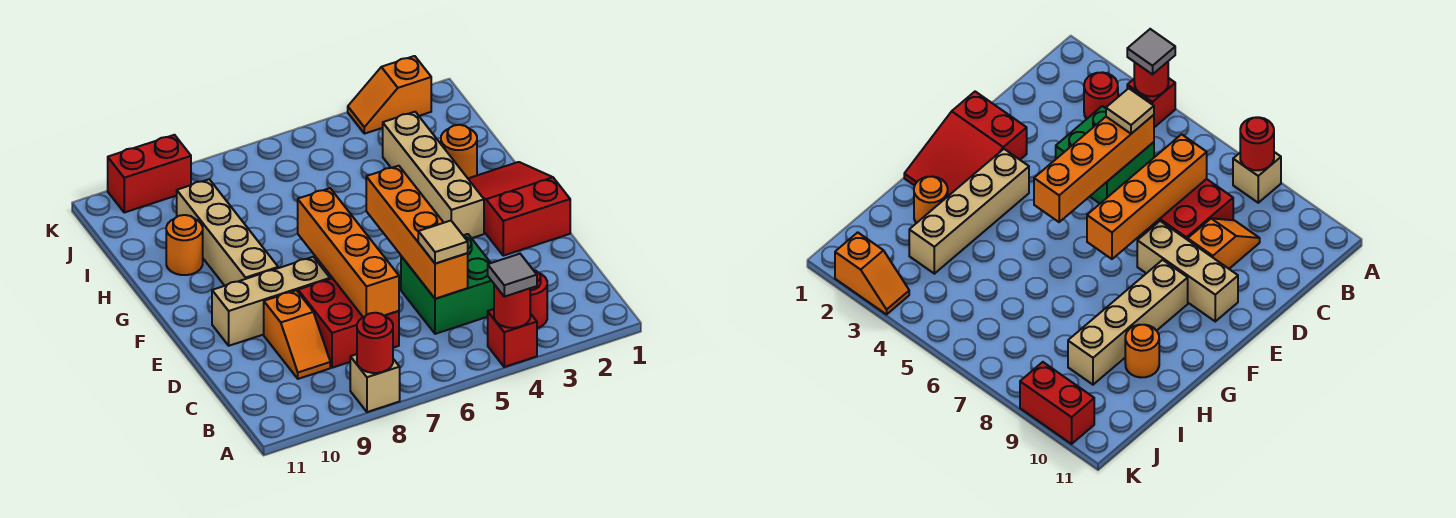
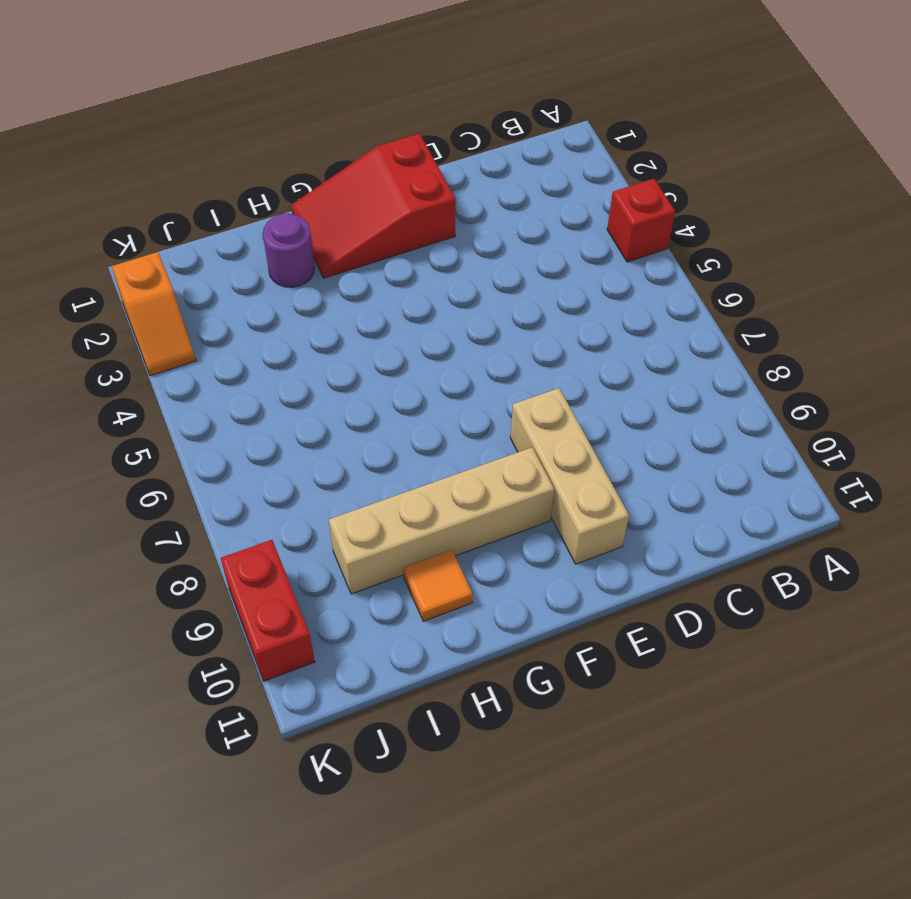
purple 1x1 round brick [263,213,315,287] -> orange 1x1 round brick [441,125,477,178]
orange 1x1 tile [403,550,473,621] -> orange 1x1 round brick [166,215,203,275]
none -> tan 1x1 brick [350,354,400,412]
none -> red 1x1 round brick [530,270,547,328]
none -> green 2x2 brick [401,234,494,334]

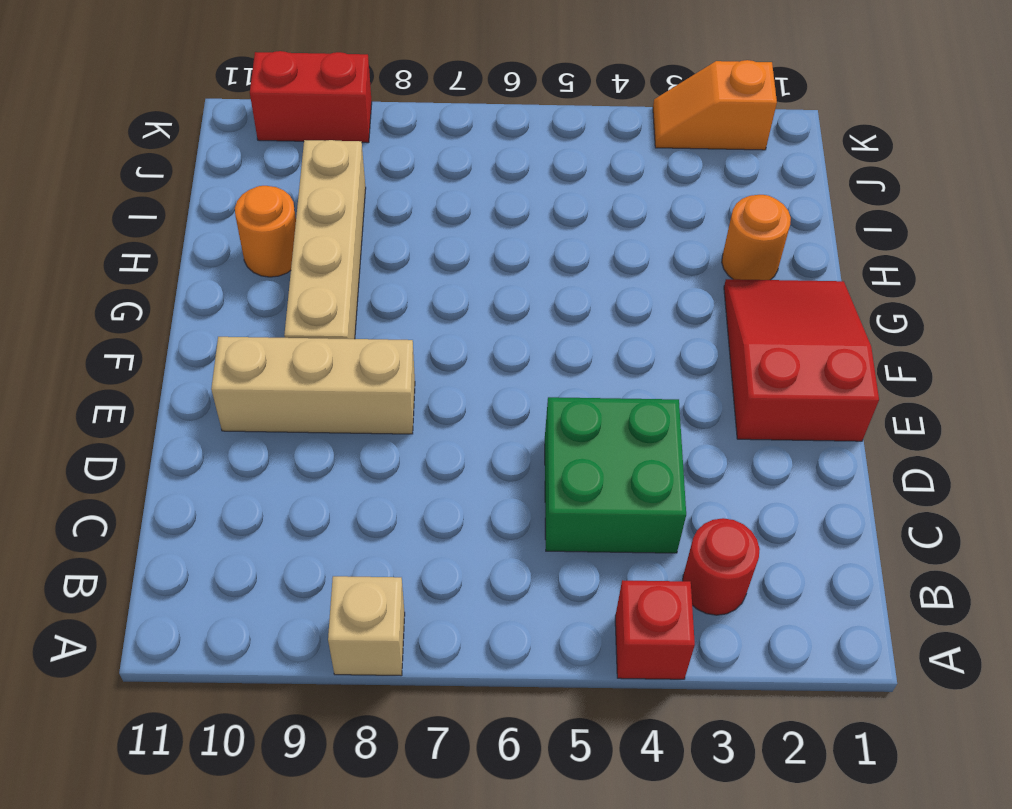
none -> red 2x2 brick [298,278,399,368]
none -> orange 1x2 slope [264,290,330,379]
none -> tan 1x4 brick [383,112,484,238]

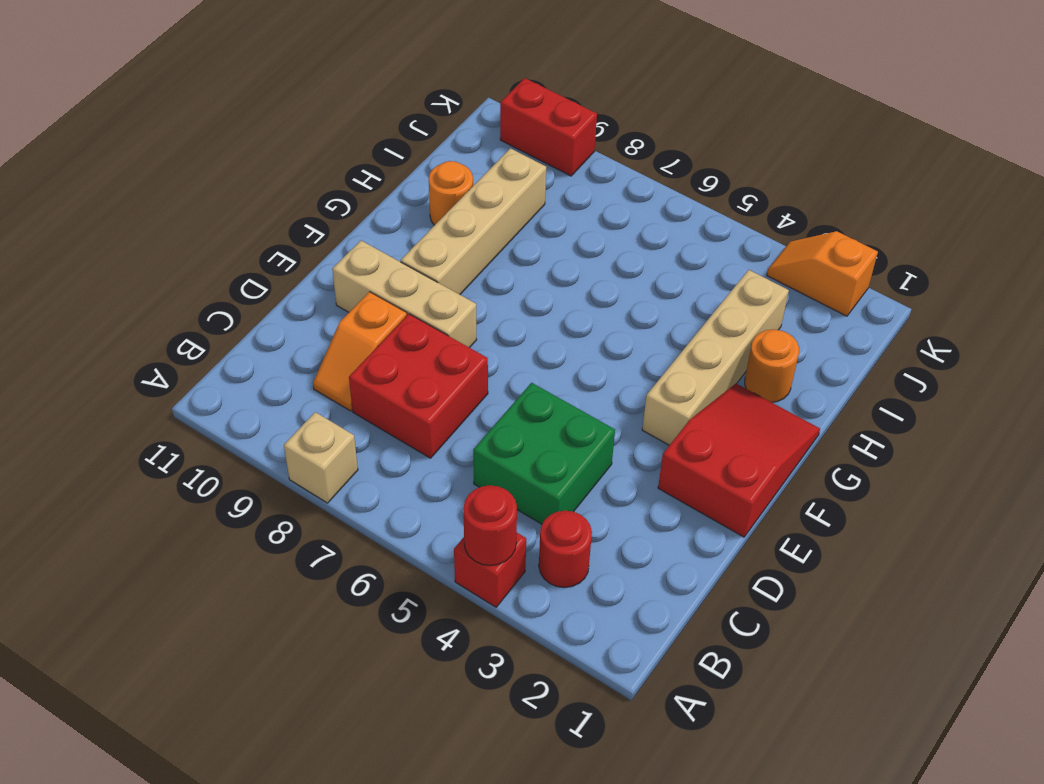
none -> red 1x1 round brick [357,313,393,373]
none -> orange 1x4 brick [366,166,468,299]
none -> orange 1x4 brick [298,188,399,317]

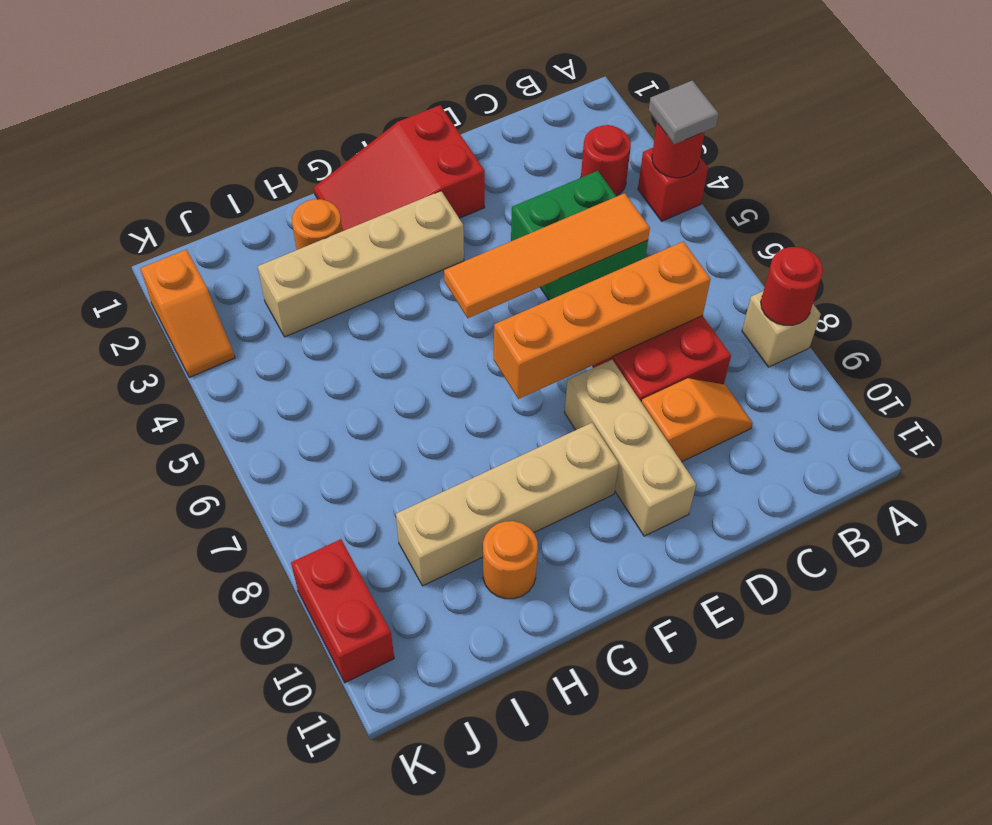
orange 1x4 tile [444,193,650,318] -> orange 1x4 brick [366,166,468,299]
none -> tan 1x1 tile [418,221,468,263]

